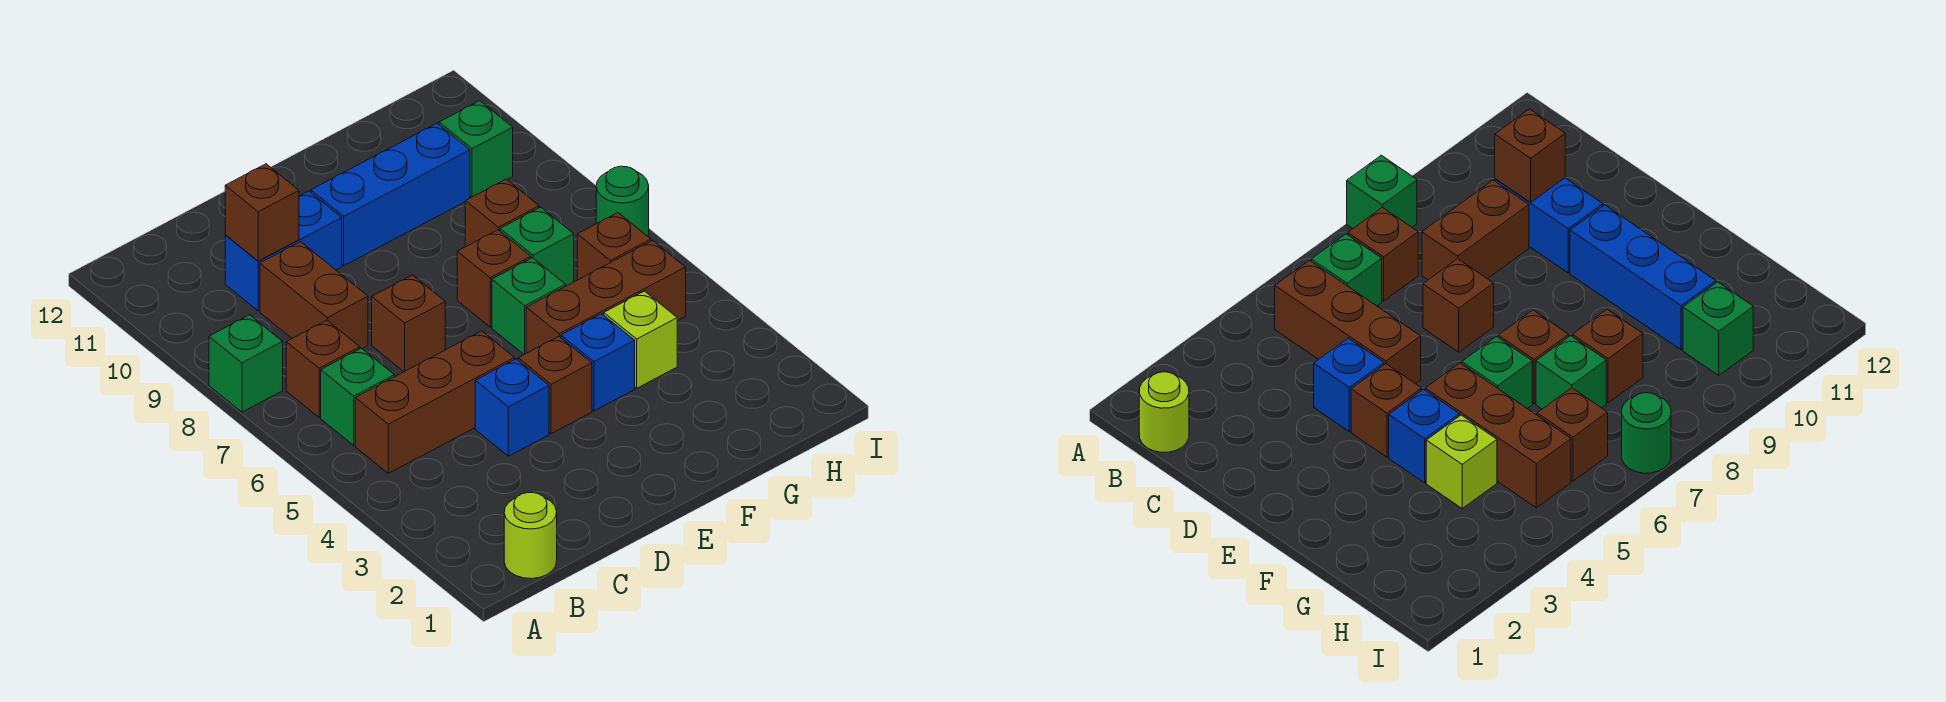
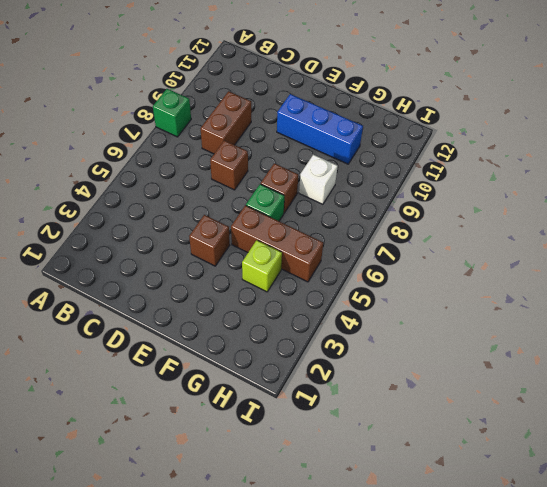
white 1x1 brick [299,155,338,204] -> brown 1x1 brick [465,179,539,247]
none -> lime 1x1 round brick [504,493,557,579]
none -> brown 1x3 brick [355,331,515,473]
none -> green 1x1 brick [321,348,394,445]

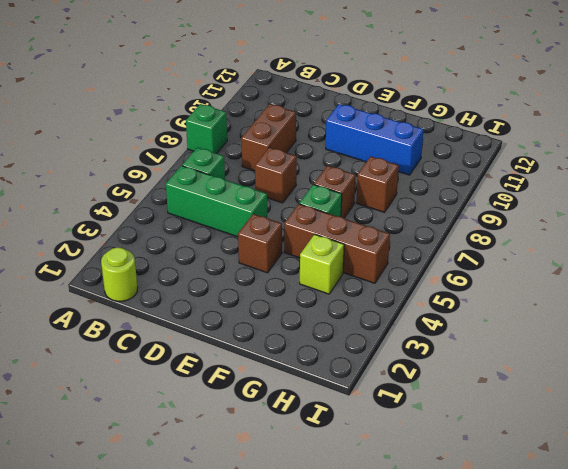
green 1x3 brick [166,166,267,237] -> brown 1x3 brick [355,331,515,473]
none -> brown 1x1 brick [286,320,360,417]
none -> blue 1x2 brick [225,191,342,311]
none -> blue 1x1 brick [475,359,549,456]

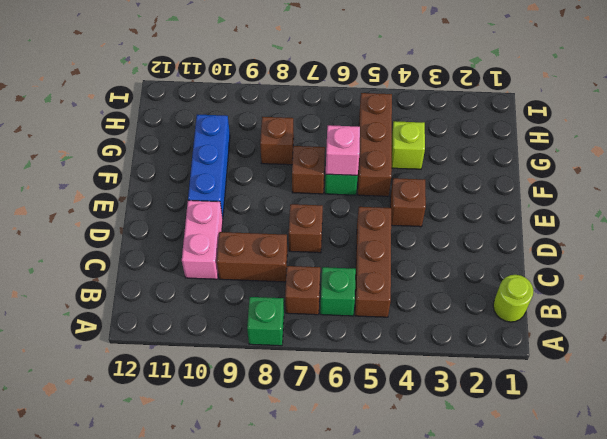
pink 1x2 brick [182,200,223,279] -> blue 1x2 brick [225,191,342,311]
pink 1x1 brick [326,125,360,175] -> none
none -> blue 1x1 brick [475,359,549,456]
none -> blue 1x1 brick [561,314,635,411]
none -> green 1x1 brick [500,207,574,286]

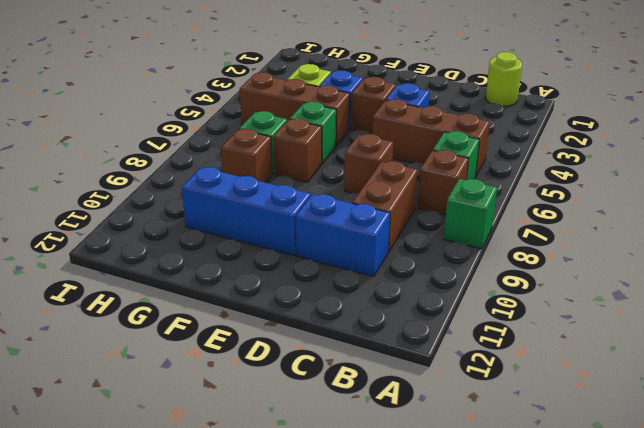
none -> brown 1x1 brick [577,213,651,280]
none -> green 1x1 brick [439,101,513,197]
none -> green 1x1 round brick [596,166,649,236]

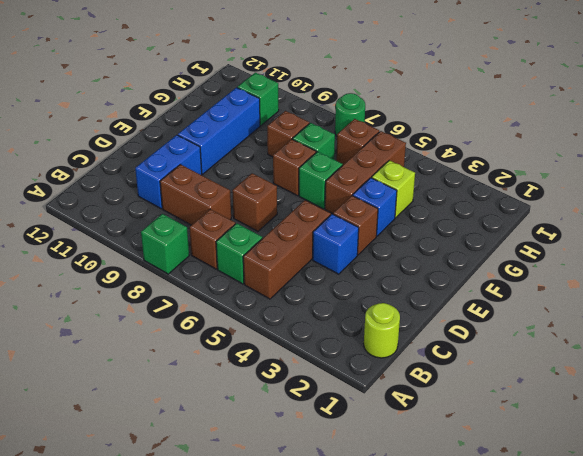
none -> brown 1x1 brick [225,164,299,261]

